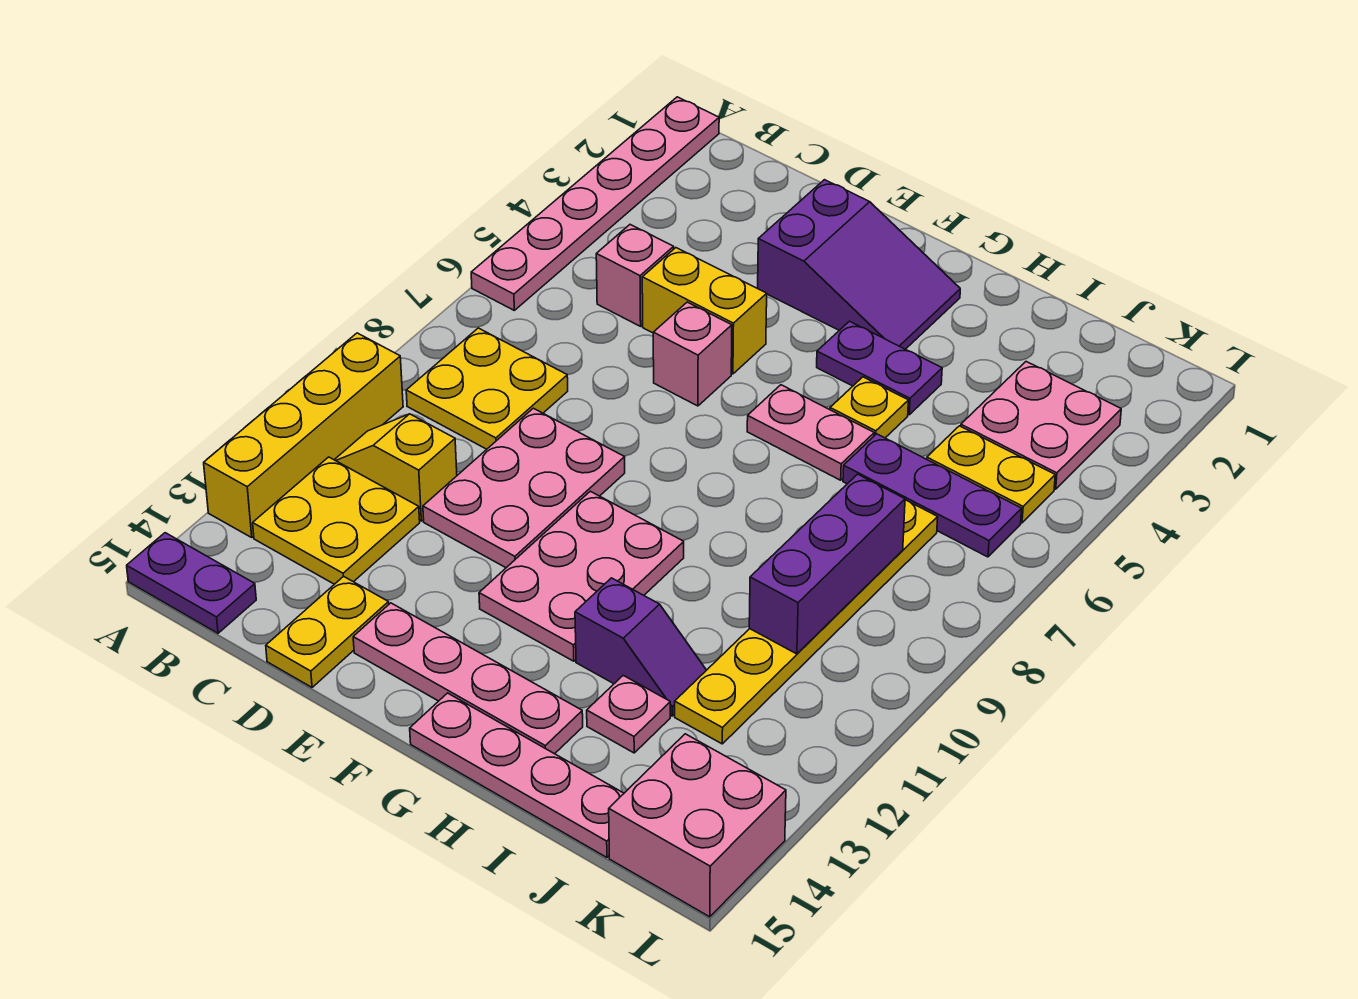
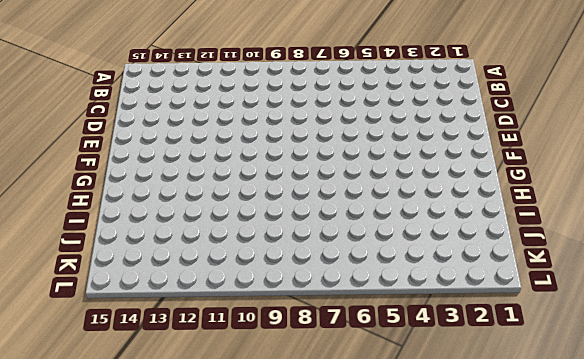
none -> pink 1x6 plate [471,97,719,310]
none -> yellow 1x4 brick [204,333,403,537]
none -> purple 1x2 plate [127,533,256,633]

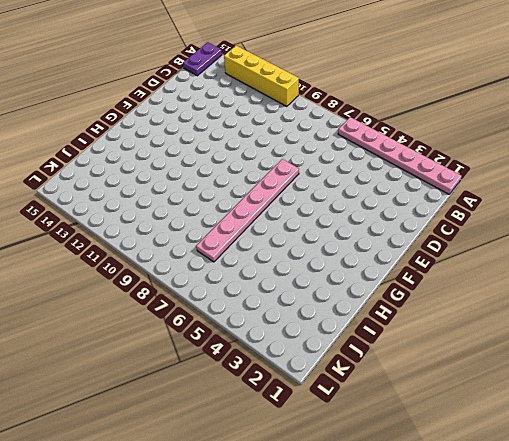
pink 1x6 plate [196,159,299,262] -> yellow 1x6 plate [675,500,938,744]
none -> yellow 2x2 plate [406,328,568,449]
none -> yellow 1x2 slope [334,414,457,521]
none -> yellow 2x2 plate [253,457,420,584]

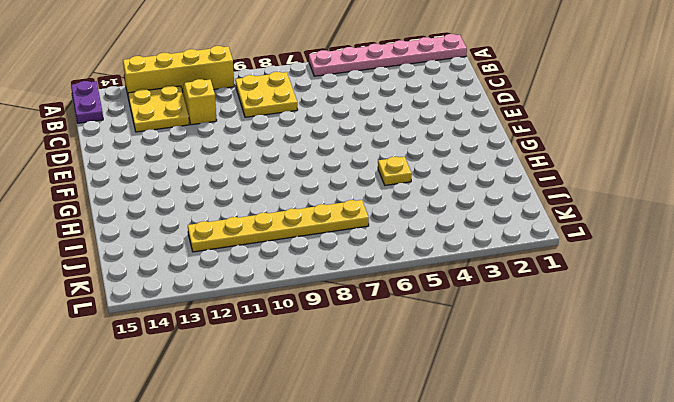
none -> pink 1x1 brick [596,225,674,326]
none -> yellow 1x2 brick [642,248,767,374]
none -> pink 2x3 plate [423,408,625,568]

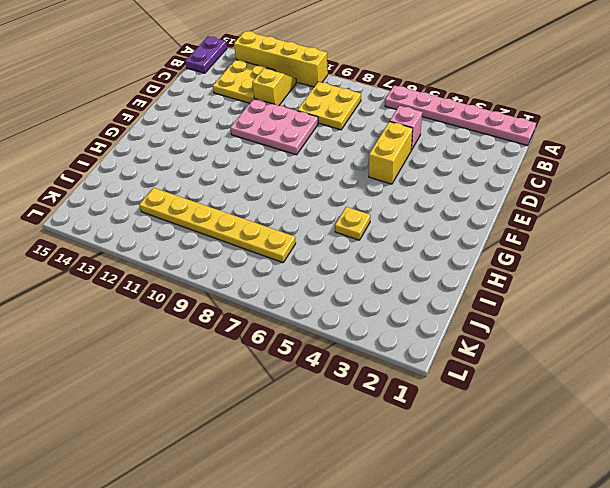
none -> yellow 1x2 plate [266,576,389,687]
none -> purple 2x3 slope [758,180,960,349]
none -> pink 1x1 brick [653,302,732,406]

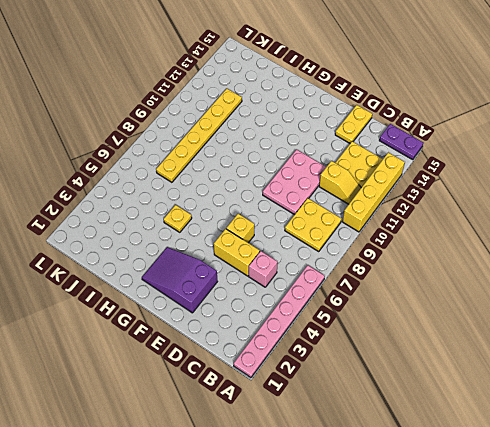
yellow 1x1 brick [226,214,255,243] -> pink 1x1 brick [653,302,732,406]
none -> pink 1x4 plate [353,603,583,754]
none -> pink 2x3 plate [479,491,684,661]
none -> purple 1x2 plate [817,321,942,415]

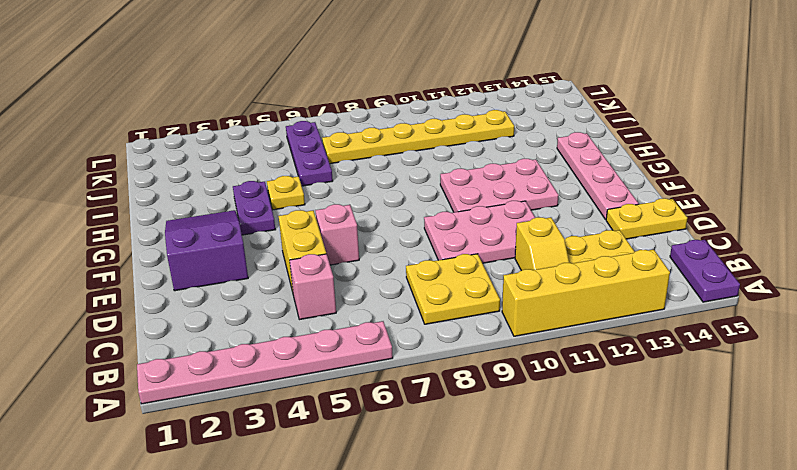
none -> pink 1x2 plate [747,385,874,480]
none -> pink 1x4 plate [410,693,624,857]
none -> purple 1x2 slope [575,578,706,716]

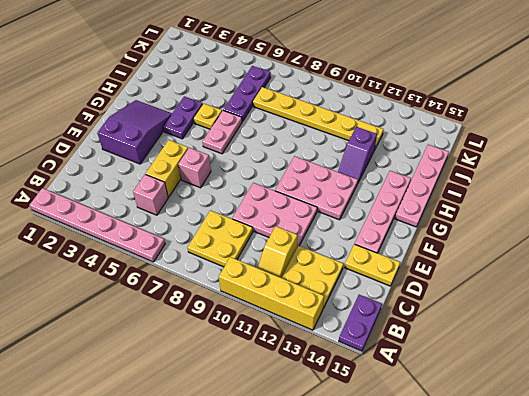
purple 1x2 slope [338,127,377,182] -> purple 1x2 slope turned to [575,578,706,716]
none -> pink 1x1 plate [587,675,670,753]
none -> pink 2x2 plate [961,362,1121,489]
none -> yellow 1x2 plate [927,426,1055,523]

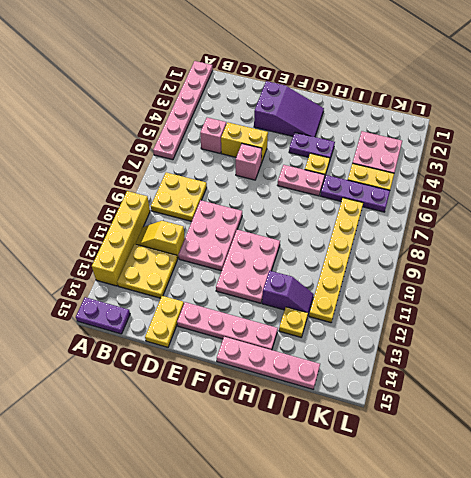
yellow 1x1 plate [279,307,308,337] -> pink 1x1 plate [587,675,670,753]
none -> pink 2x2 brick [609,734,786,917]
none -> purple 1x3 brick [749,474,905,654]

